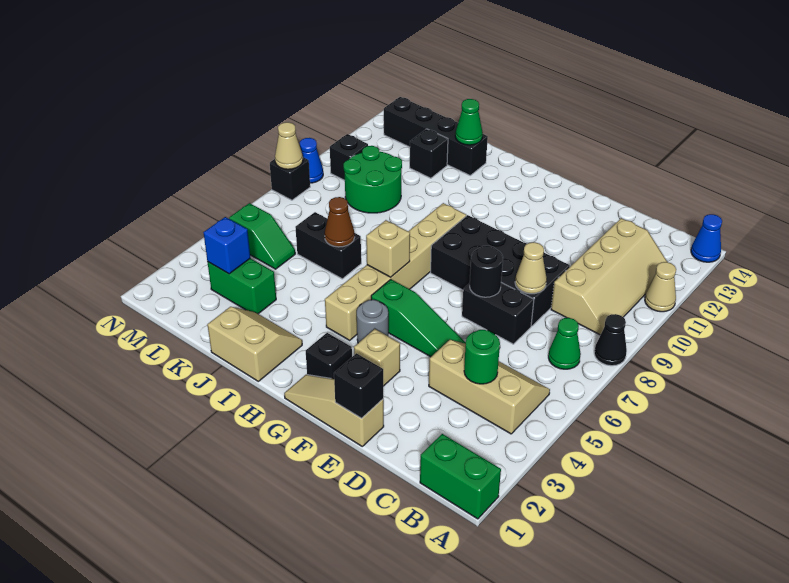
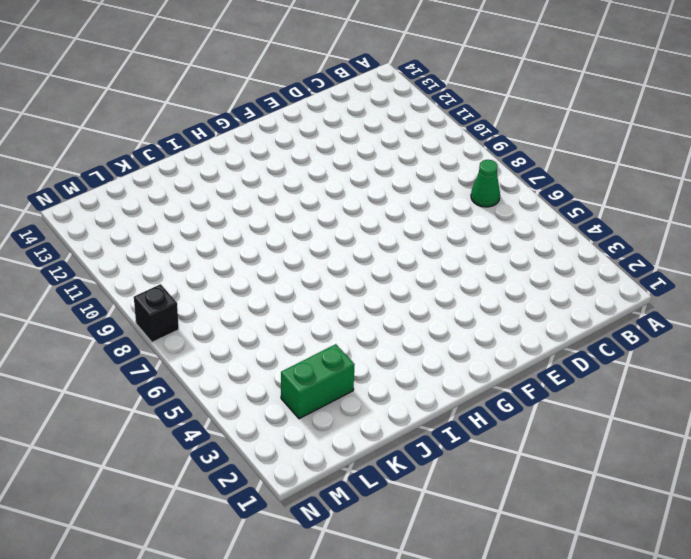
none -> green 1x2 brick [420,434,501,519]
none -> black 1x1 cone [594,314,627,366]
none -> tan 1x1 cone [645,262,676,312]
none -> blue 1x1 cone [691,214,722,262]

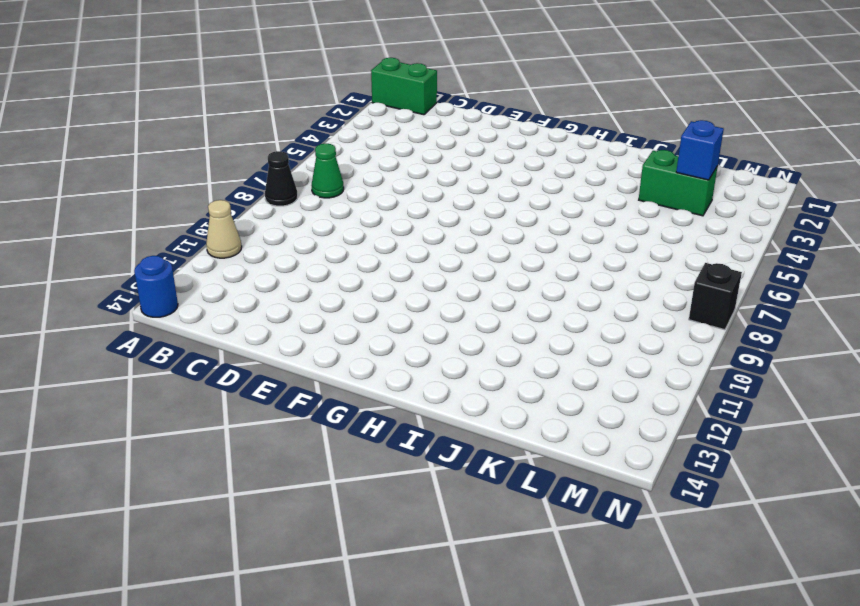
blue 1x1 round brick [134,256,178,317] -> blue 1x1 cone [691,214,722,262]
none -> tan 2x3 slope [429,340,550,434]
none -> tan 2x4 slope [551,218,667,335]
none -> black 1x2 brick [462,283,534,344]
none -> black 2x4 brick [431,215,570,326]

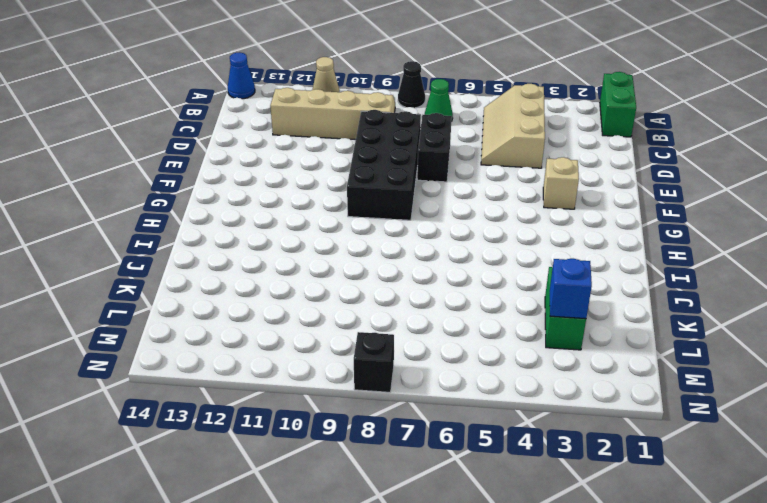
none -> tan 1x3 slope [284,375,384,446]
none -> green 1x3 slope [371,279,466,357]
none -> black 1x1 brick [306,333,352,379]
none -> grey 1x1 round brick [357,300,388,343]

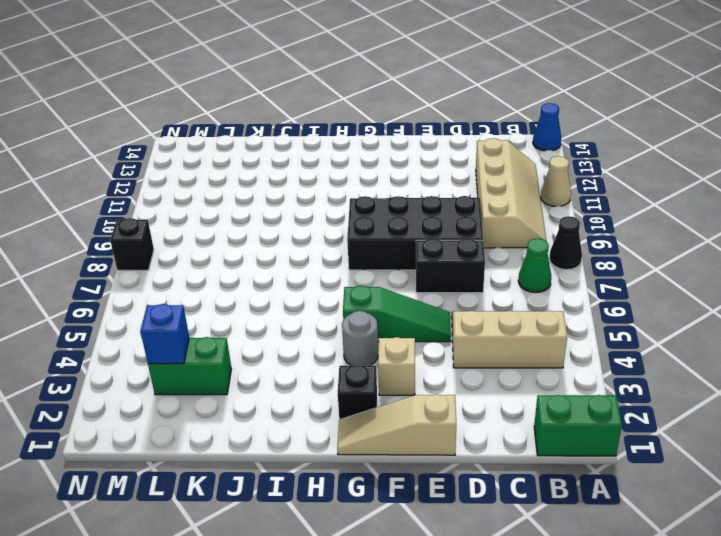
none -> tan 1x6 brick [325,203,466,340]
none -> tan 2x2 slope [207,307,302,381]
none -> black 1x2 brick [295,212,361,279]
none -> black 1x4 brick [384,97,488,175]

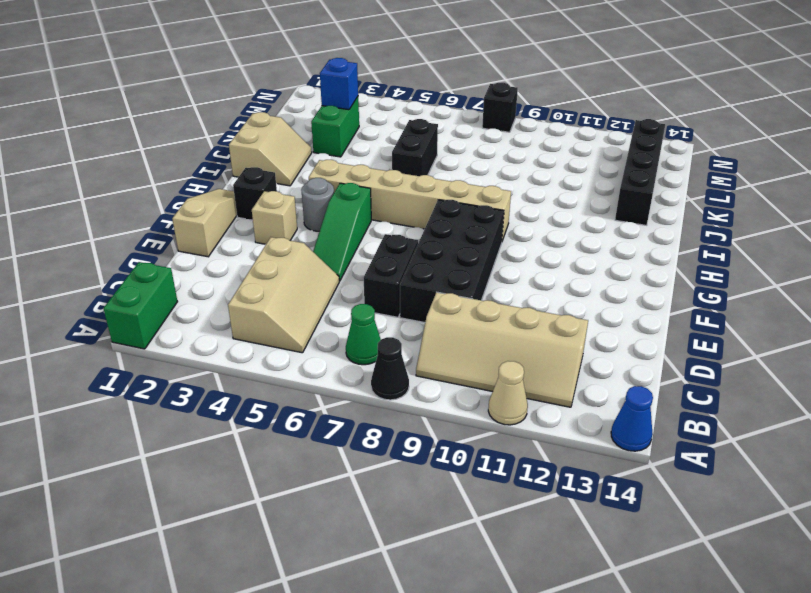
none -> green 2x2 round brick [344,146,402,213]
none -> black 1x1 brick [410,129,448,178]
none -> green 1x2 slope [229,203,295,269]
none -> black 1x1 brick [330,134,368,180]

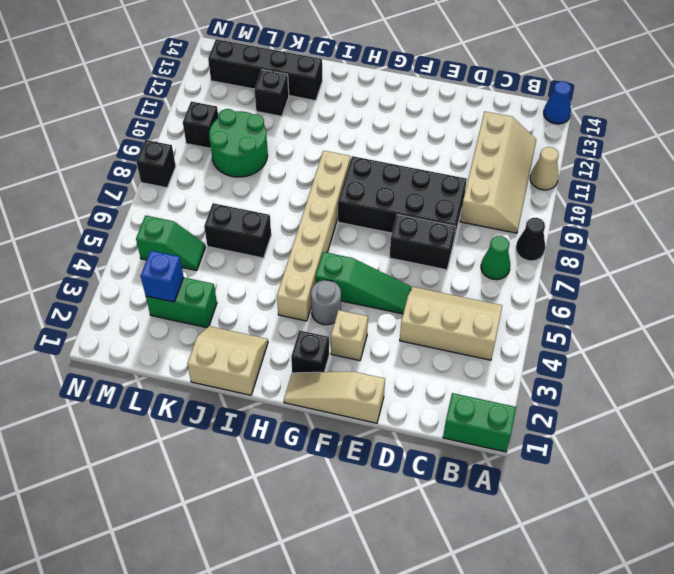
none -> blue 1x1 cone [300,138,323,183]
none -> green 1x1 round brick [464,330,500,384]
none -> tan 1x1 cone [515,242,547,294]
none -> black 1x1 brick [334,353,383,418]

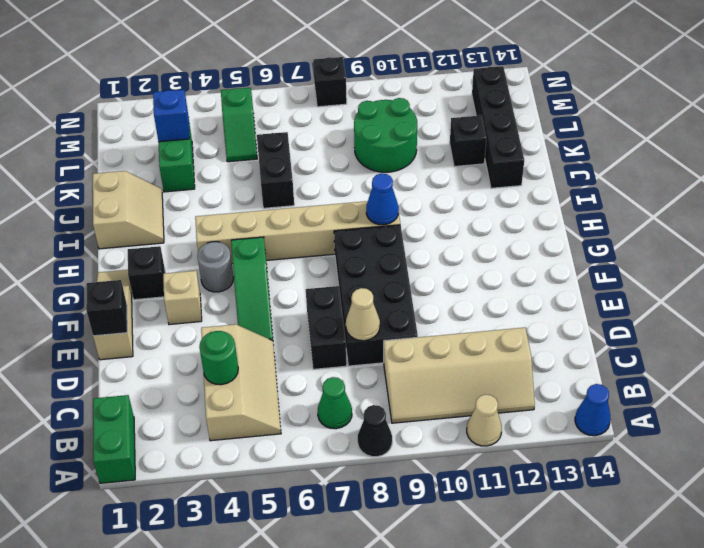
blue 1x1 cone [366,173,399,225] -> blue 1x1 cone moved to [300,138,323,183]
none -> black 1x1 brick [330,134,368,180]
none -> black 1x1 round brick [470,246,503,297]
none -> tan 1x1 brick [366,220,410,277]
none -> brown 1x1 cone [325,197,355,247]

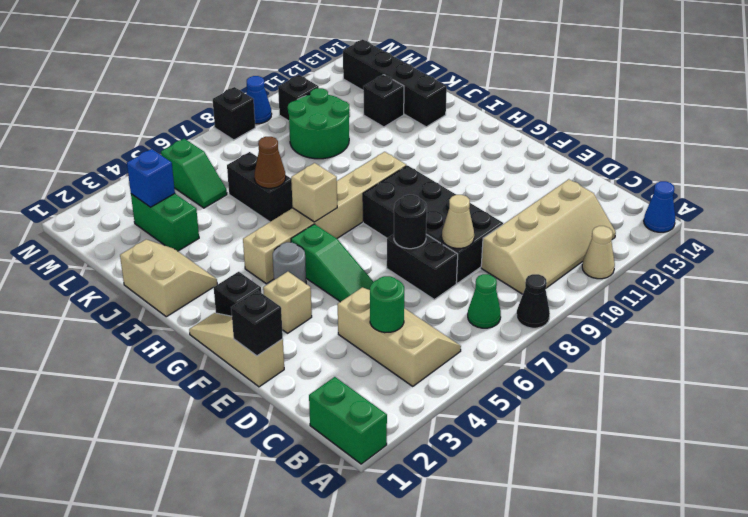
none -> green 1x1 cone [455,99,483,145]
none -> tan 1x1 cone [275,122,303,169]

